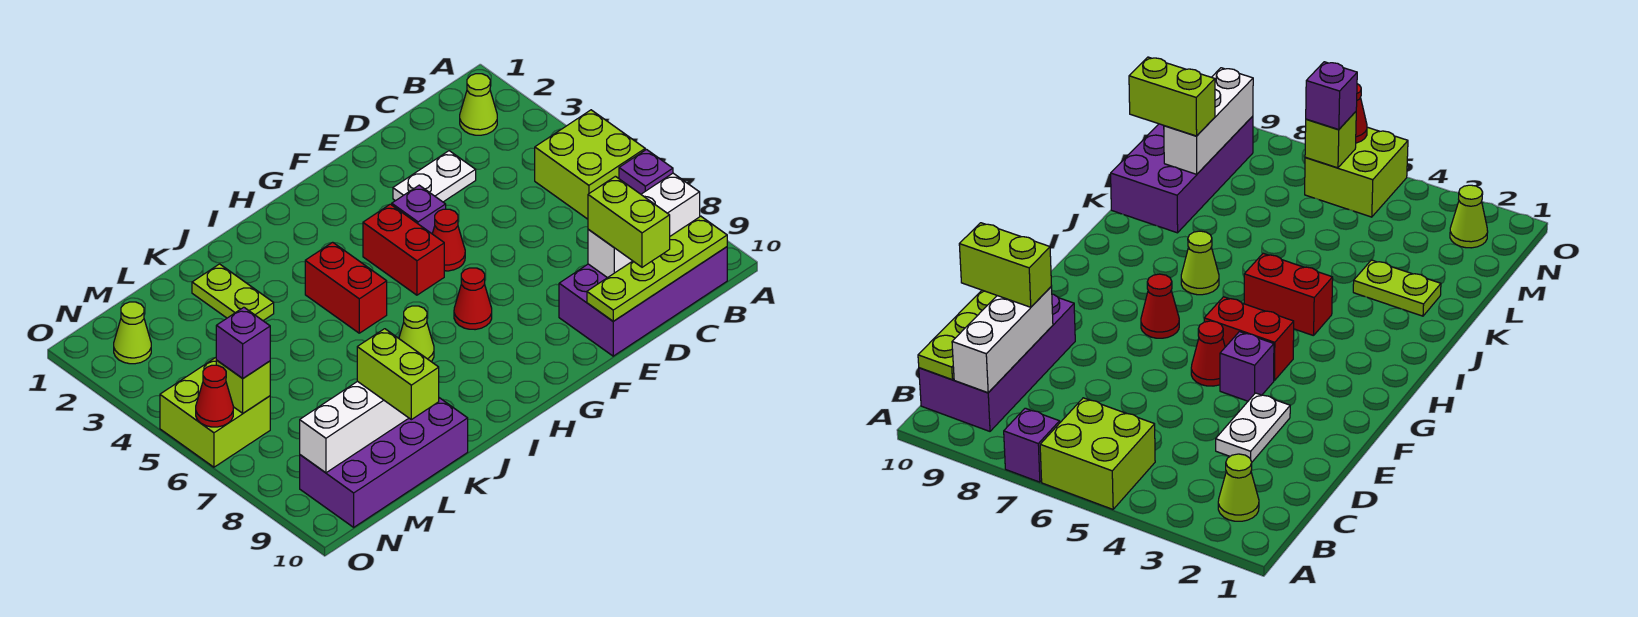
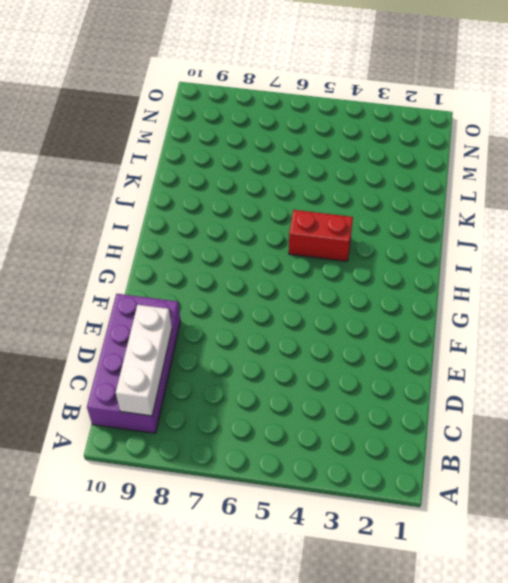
none -> lime 2x2 brick [535,110,645,219]
none -> purple 1x1 brick [619,150,673,194]
none -> lime 1x1 cone [460,74,497,135]

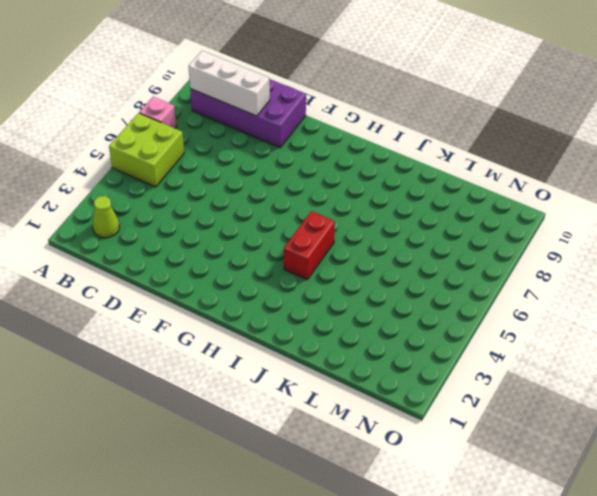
pink 1x1 brick [139,97,176,128] -> purple 1x1 brick [619,150,673,194]
none -> white 1x2 plate [393,151,476,202]
none -> purple 1x1 brick [392,185,446,234]
none -> red 1x1 cone [432,209,465,271]

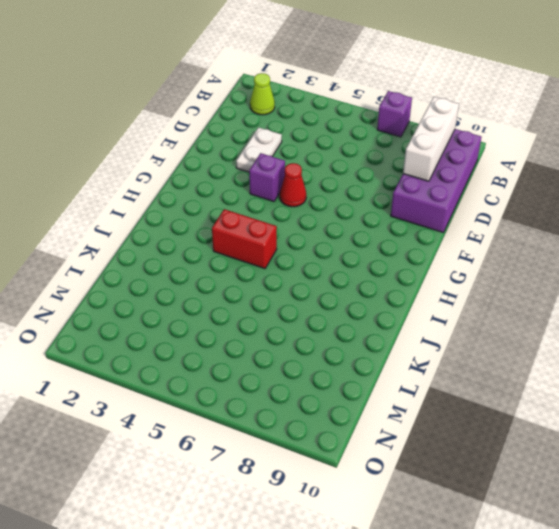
none -> lime 2x2 brick [535,110,645,219]
none -> red 1x2 brick [363,204,444,295]
none -> red 1x1 cone [454,268,492,330]

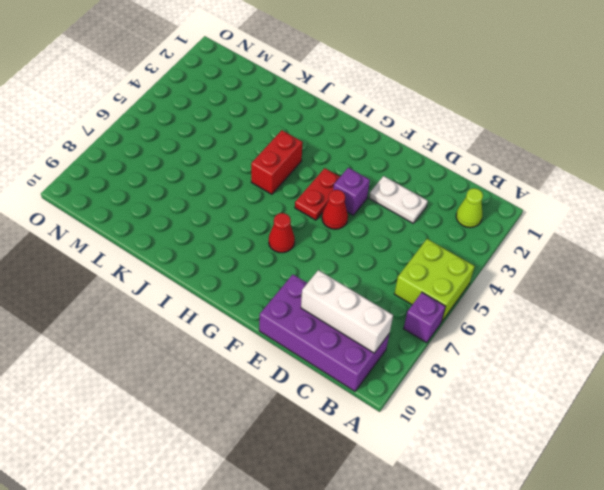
red 1x2 plate [295,168,340,220] -> red 1x2 brick [363,204,444,295]
none -> lime 1x1 cone [399,306,434,361]
none -> lime 1x2 plate [192,264,274,321]
none -> purple 2x4 brick [300,398,468,527]

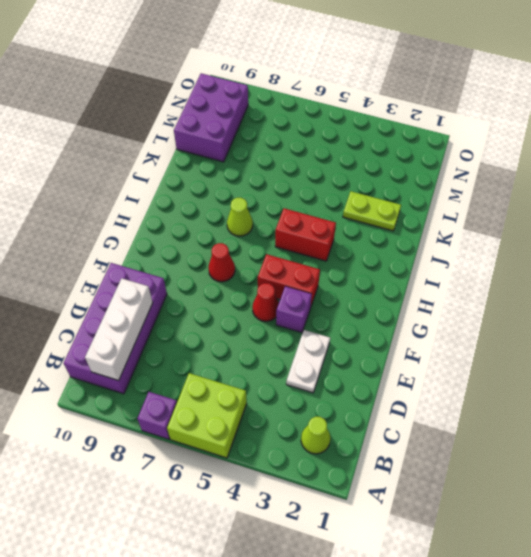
purple 2x3 brick [174,73,248,162] -> purple 2x4 brick [300,398,468,527]
none -> lime 1x1 cone [114,302,151,364]
none -> lime 2x2 brick [160,358,270,467]
none -> lime 1x4 plate [587,216,727,321]

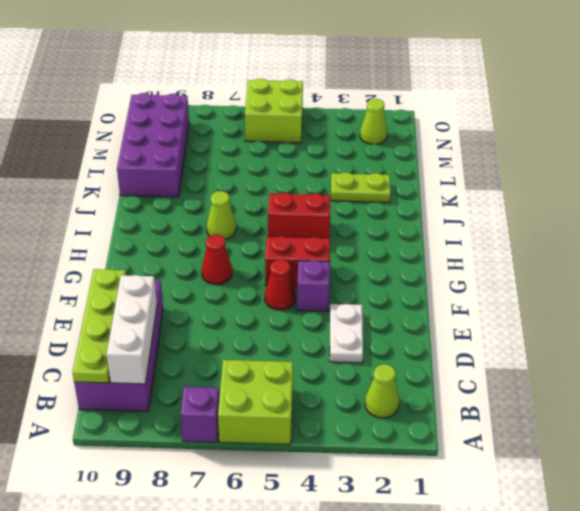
none -> white 1x3 brick [300,381,409,473]
none -> lime 1x1 brick [216,360,270,413]
none -> red 1x1 cone [196,365,233,427]

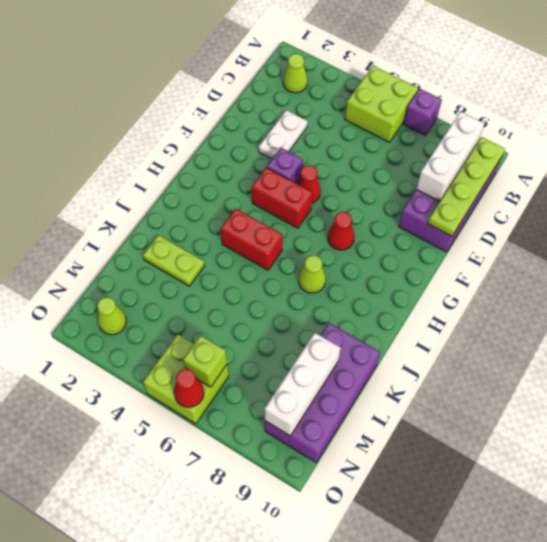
none -> lime 1x2 brick [588,176,670,267]
none -> lime 1x2 brick [357,329,439,420]
none -> purple 1x1 brick [216,307,270,378]

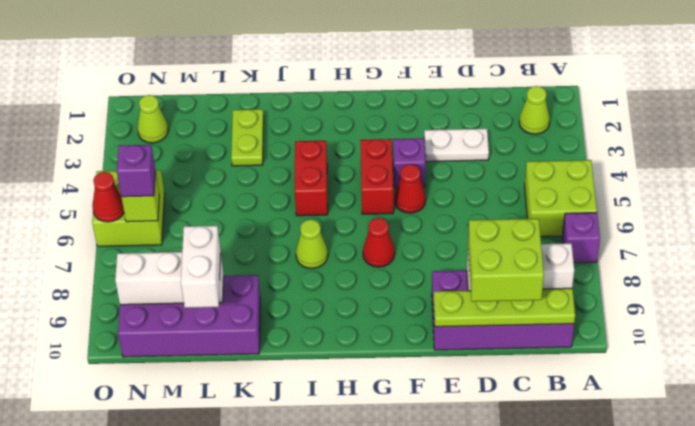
lime 2x2 brick [468,219,544,302] -> lime 1x2 brick [588,176,670,267]
white 1x2 brick [181,226,221,308] -> lime 1x2 brick [357,329,439,420]

